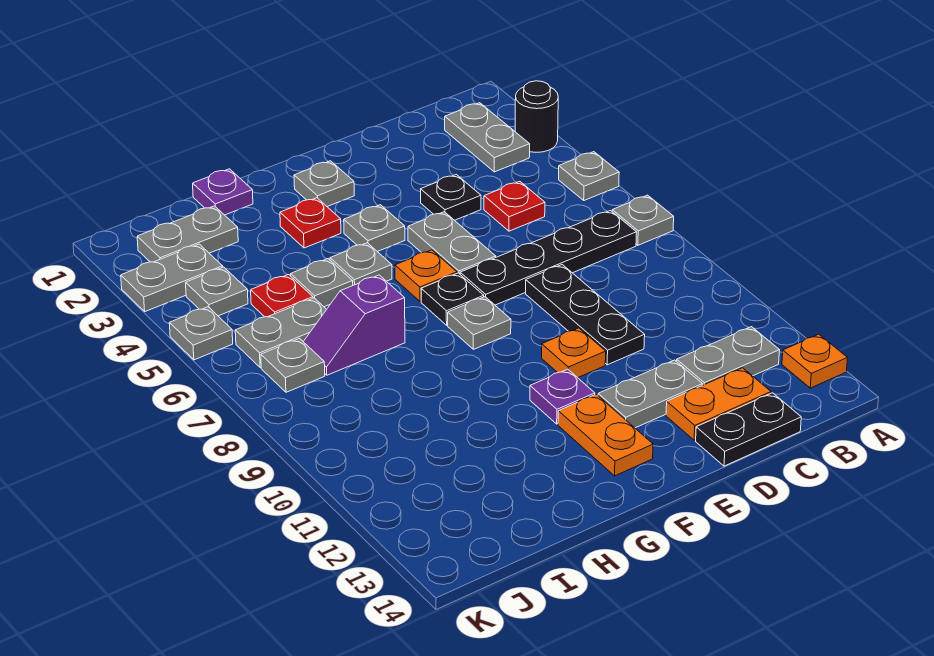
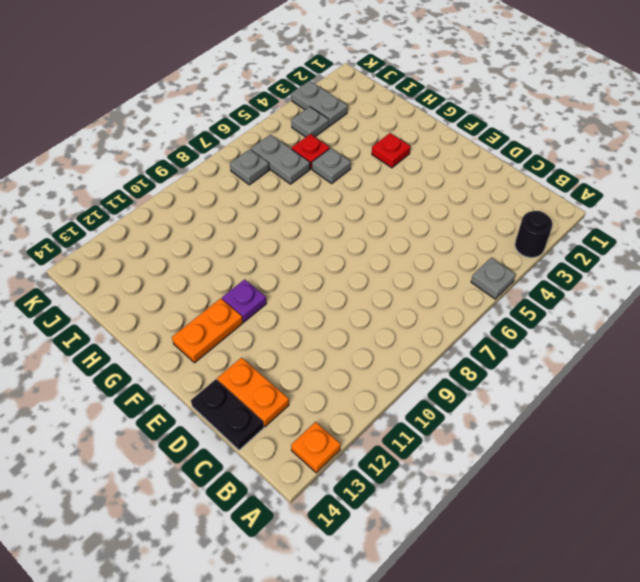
none -> grey 1x1 plate [612,195,674,245]
none -> grey 1x2 plate [445,103,530,172]
none -> black 1x4 plate [460,211,637,305]
none -> grey 1x2 plate [677,327,780,385]

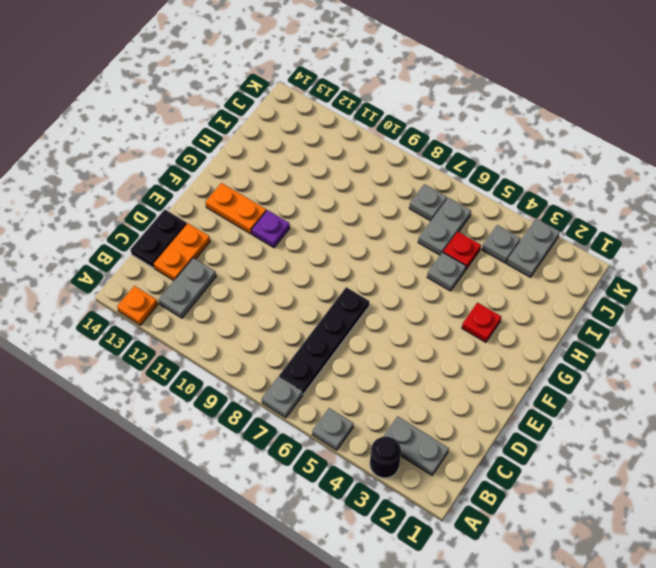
none -> red 1x1 plate [484,181,545,231]
none -> black 1x1 plate [420,175,481,220]
none -> black 1x3 plate [526,265,645,365]
none -> grey 1x2 plate [598,360,702,428]

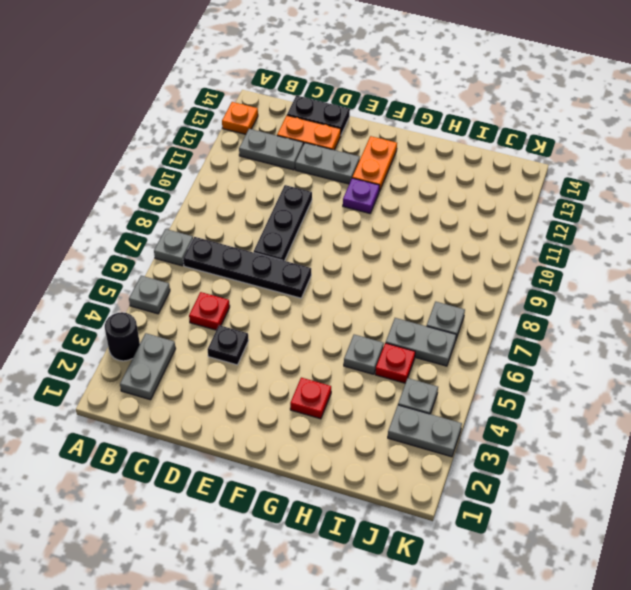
none -> grey 1x2 plate [408,212,496,274]
none -> orange 1x1 plate [541,328,606,378]
none -> grey 1x1 plate [294,161,354,206]
none -> grey 1x1 plate [344,205,405,252]

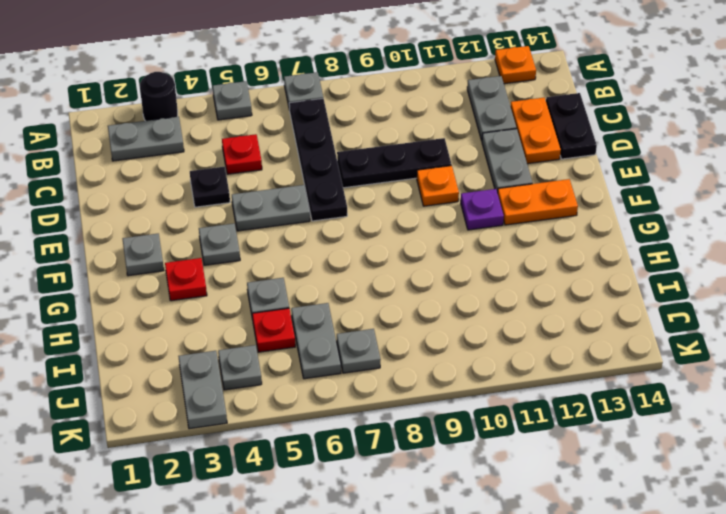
none -> orange 1x1 plate [395,250,457,302]
none -> black 1x1 plate [421,273,484,325]
none -> grey 1x1 plate [448,297,511,349]
none -> grey 1x1 plate [330,243,392,285]

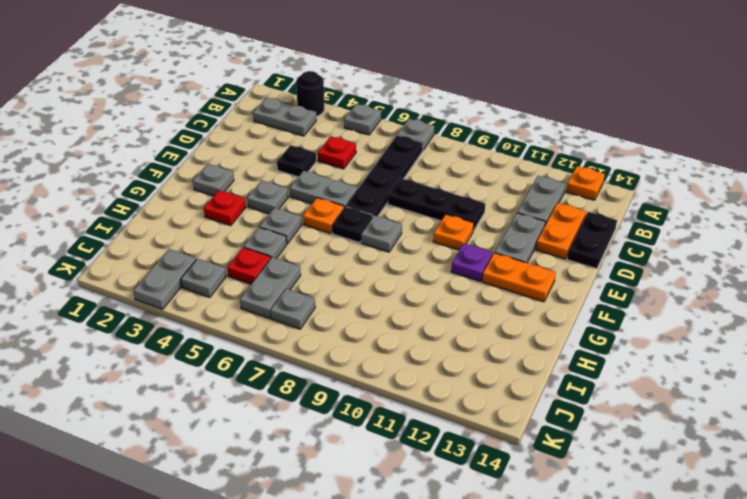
none -> purple 1x1 plate [193,169,253,215]
none -> purple 1x2 slope [303,275,405,375]
none -> grey 1x2 plate [137,206,238,262]
none -> grey 1x1 plate [169,307,233,360]

